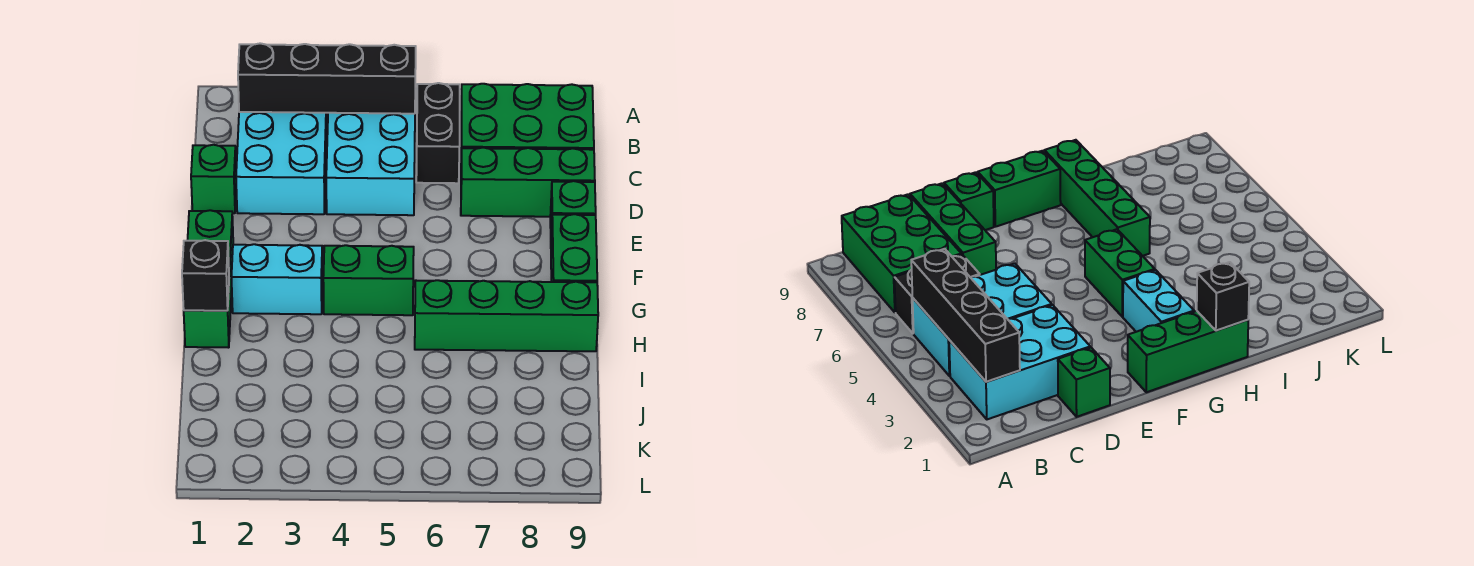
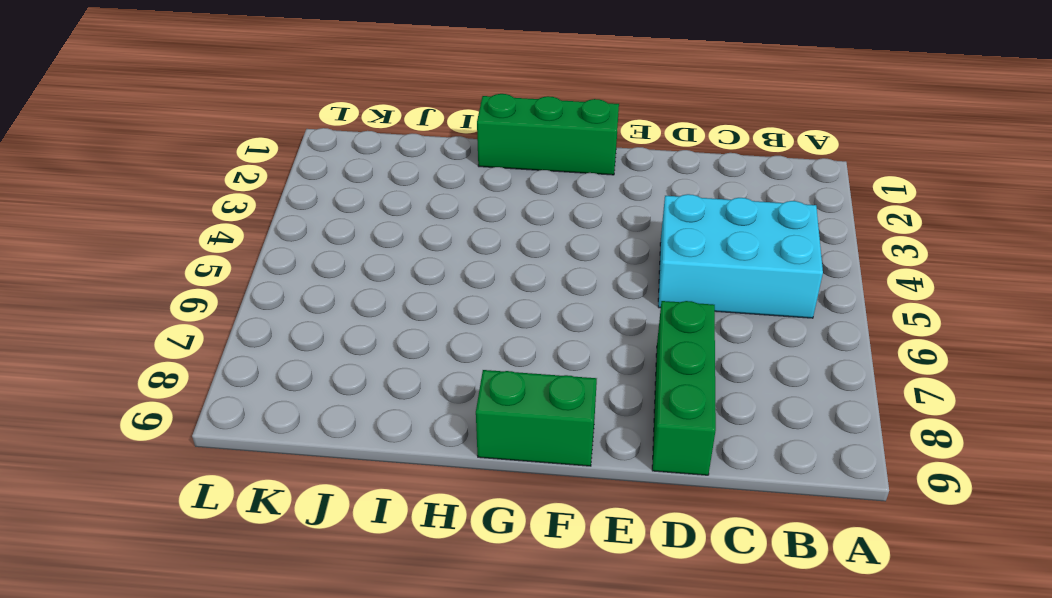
none -> cyan 2x3 brick [236,112,327,214]
none -> black 1x2 brick [416,83,460,183]
none -> green 2x3 brick [461,84,594,155]

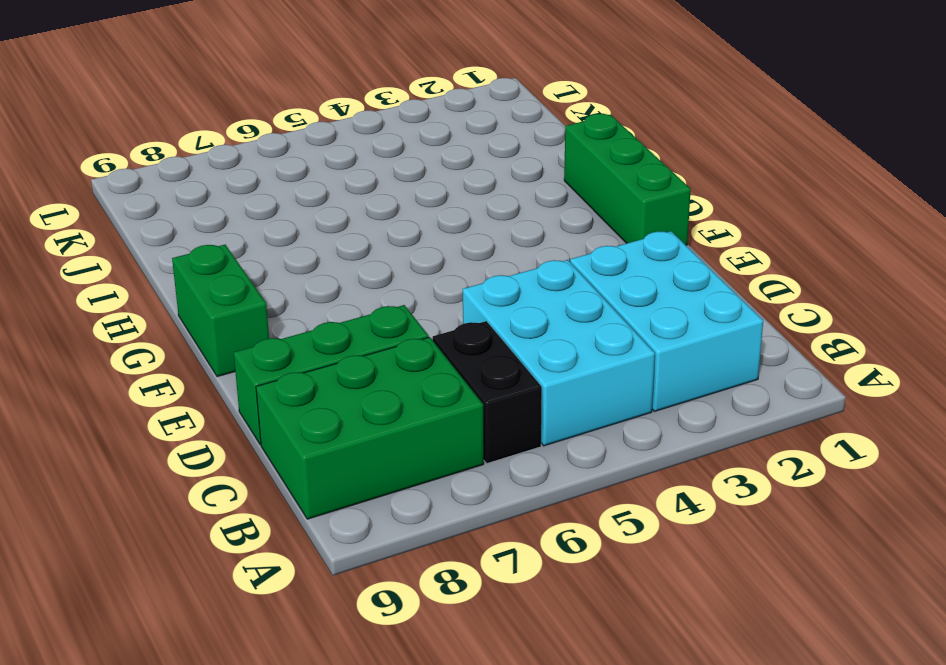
none -> green 1x1 brick [191,145,236,213]
none -> green 1x1 brick [550,181,596,236]
none -> cyan 1x2 brick [231,244,323,314]

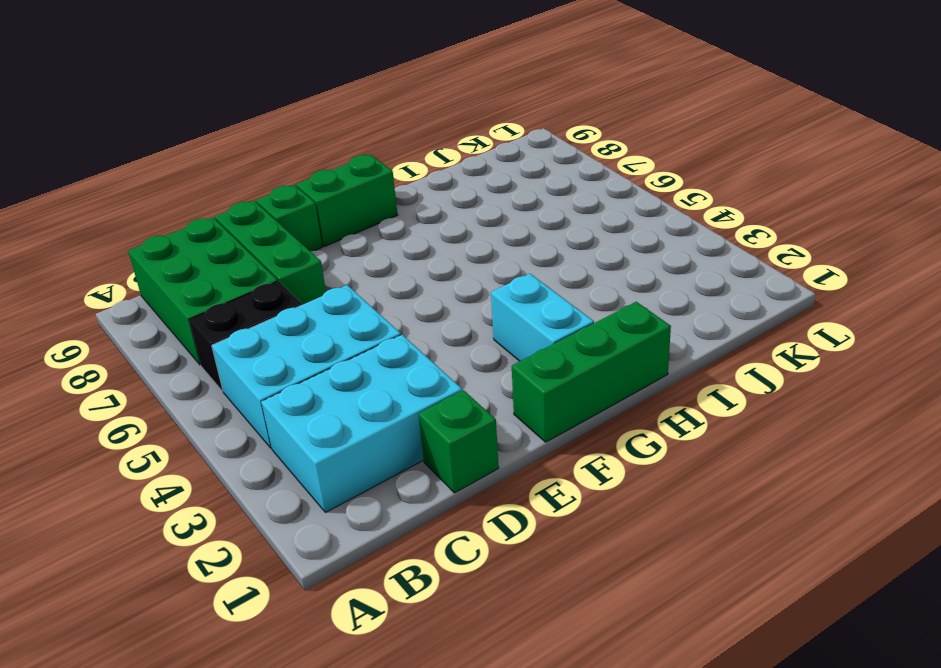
none -> green 1x2 brick [323,245,414,315]
none -> green 1x4 brick [415,280,598,351]
none -> black 1x4 brick [238,43,416,114]

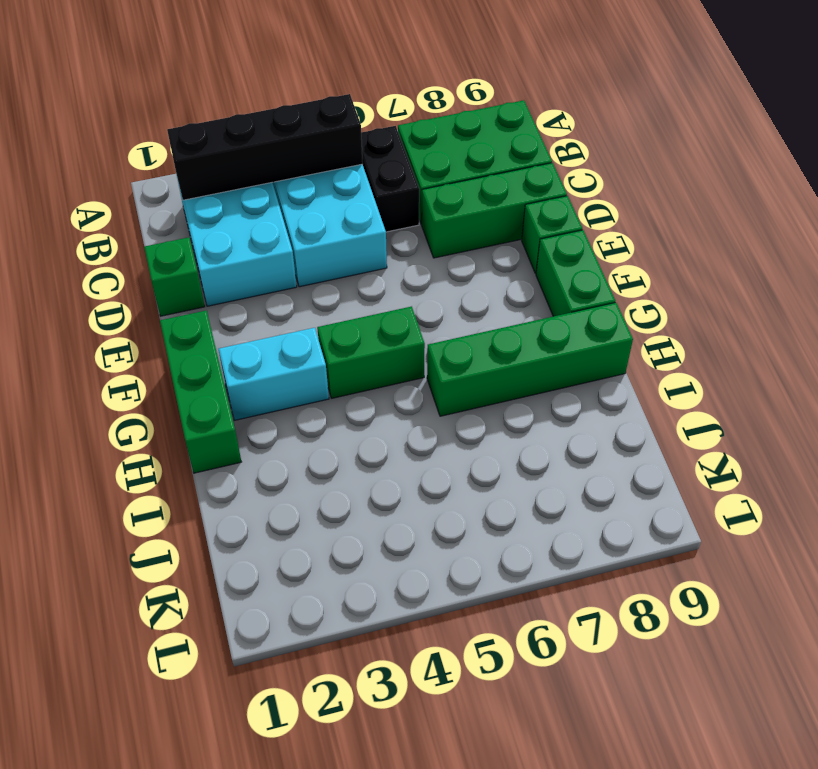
none -> black 1x1 brick [182,240,229,311]

